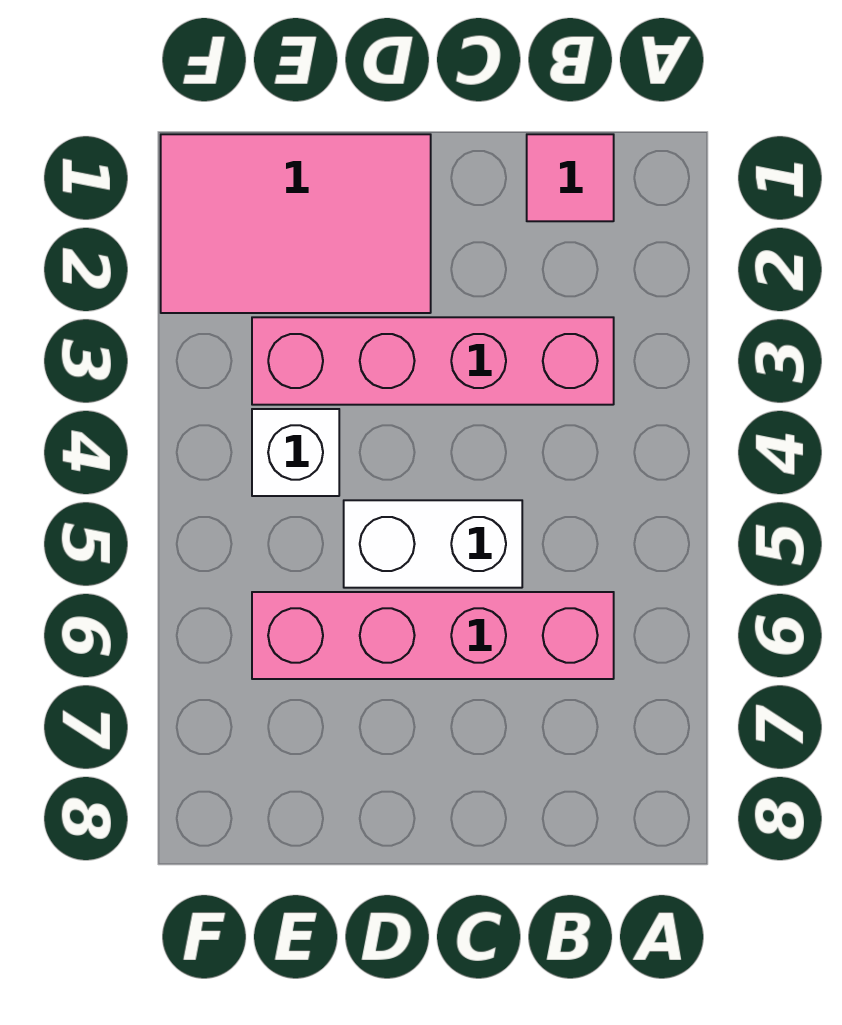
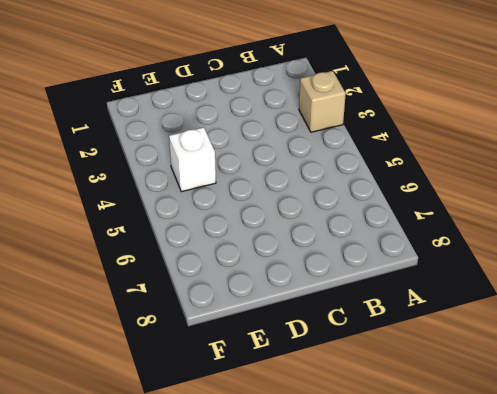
tan 1x1 brick [299,71,346,132] -> none
none -> pink 1x1 tile [527,134,614,221]
none -> pink 1x4 brick [252,317,614,405]

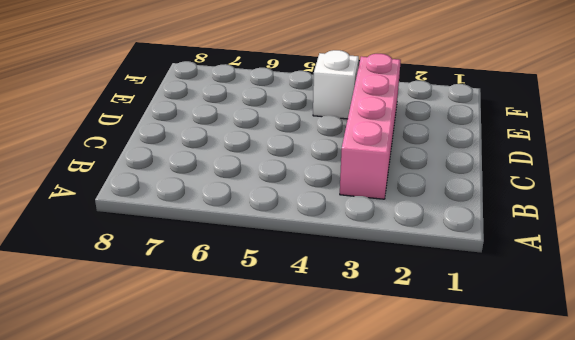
none -> pink 1x1 tile [527,134,614,221]
none -> pink 1x4 brick [252,592,614,679]

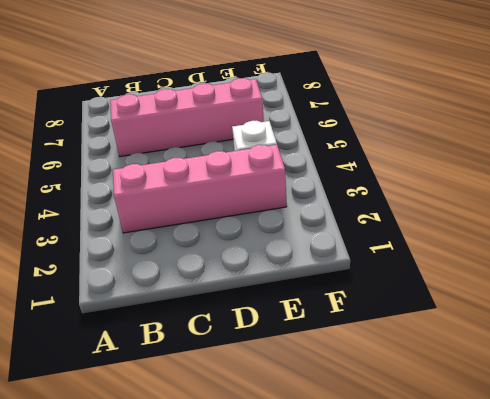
none -> pink 1x1 tile [527,134,614,221]
none -> white 1x2 brick [344,500,522,588]

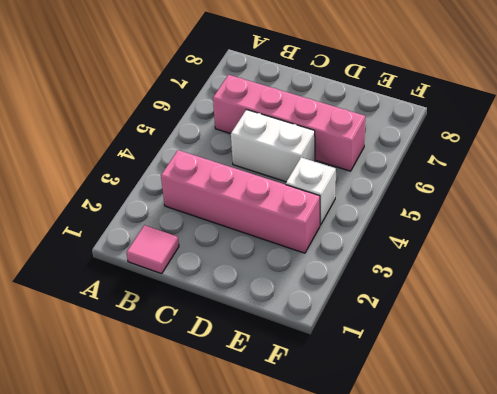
none -> pink 2x3 tile [161,134,431,313]

